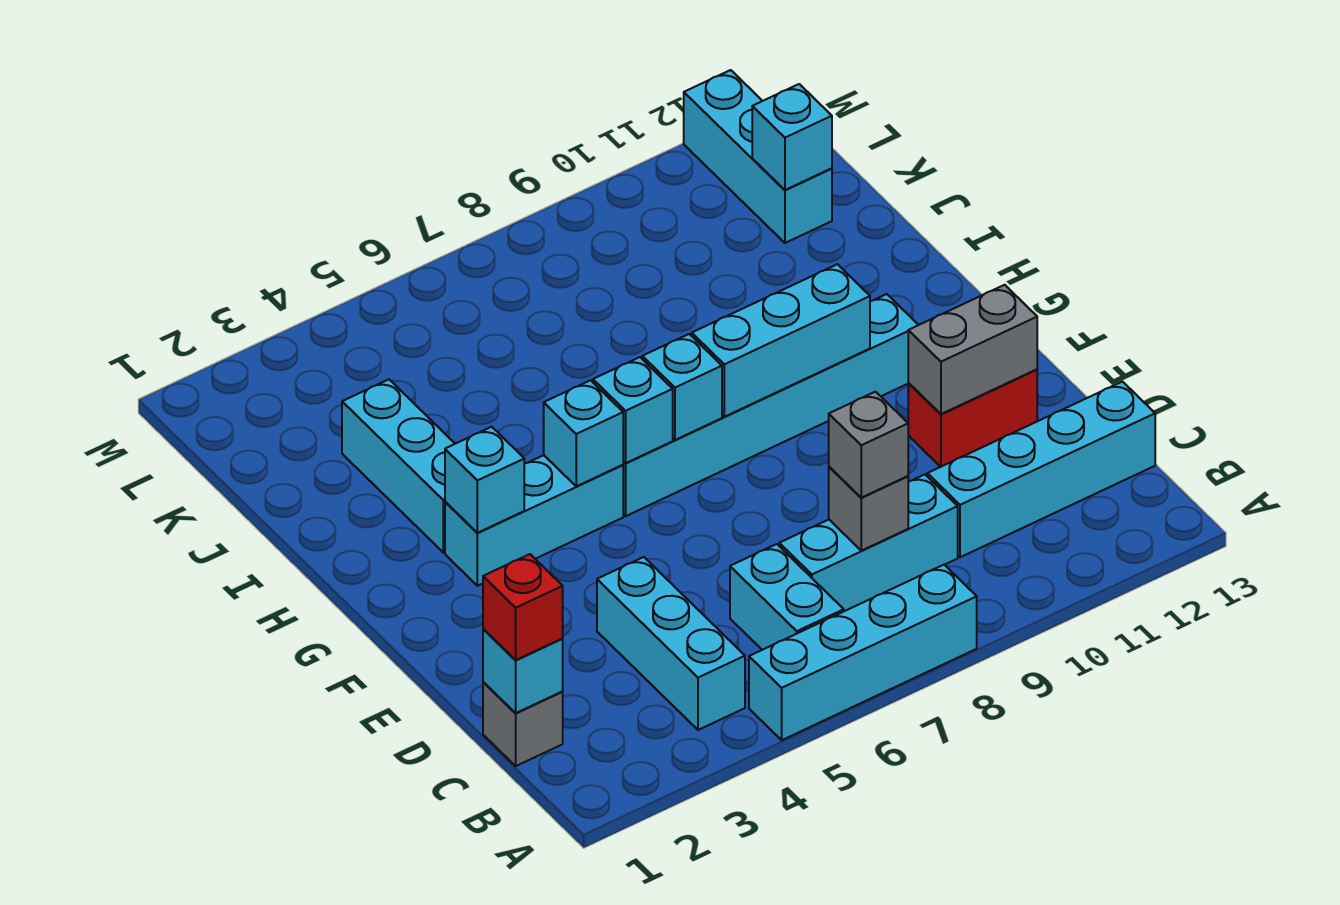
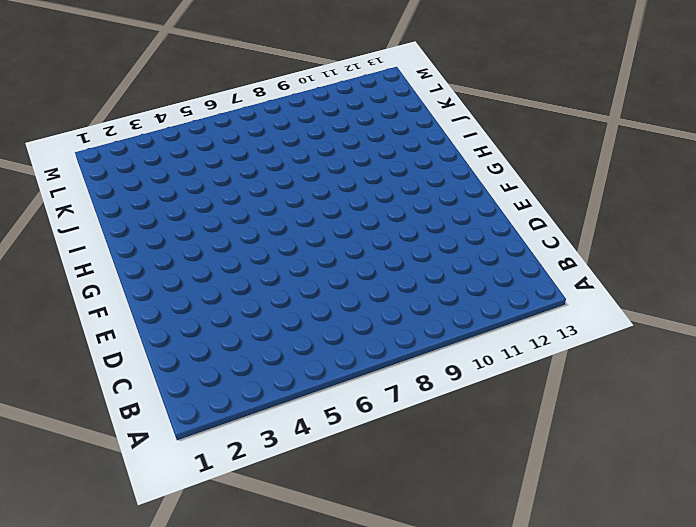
none -> cyan 1x4 brick [749,565,977,740]
none -> cyan 1x3 brick [597,557,745,730]
none -> cyan 1x2 brick [730,544,844,650]

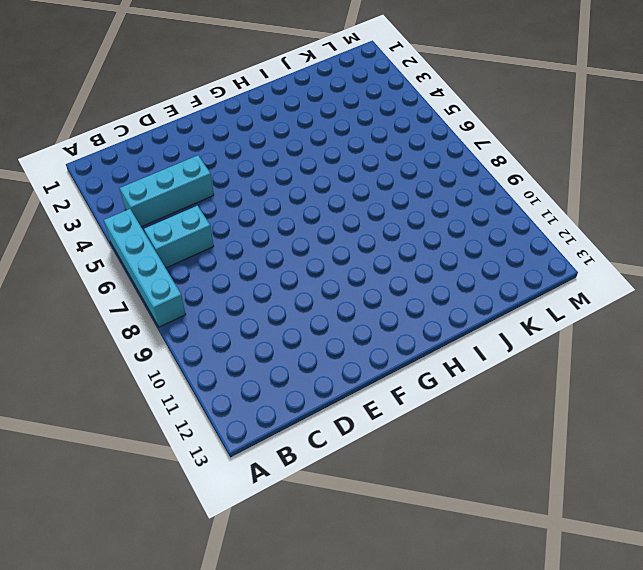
none -> grey 1x1 brick [483,682,563,766]
none -> cyan 1x3 brick [779,475,958,611]
none -> cyan 1x4 brick [927,382,1155,557]

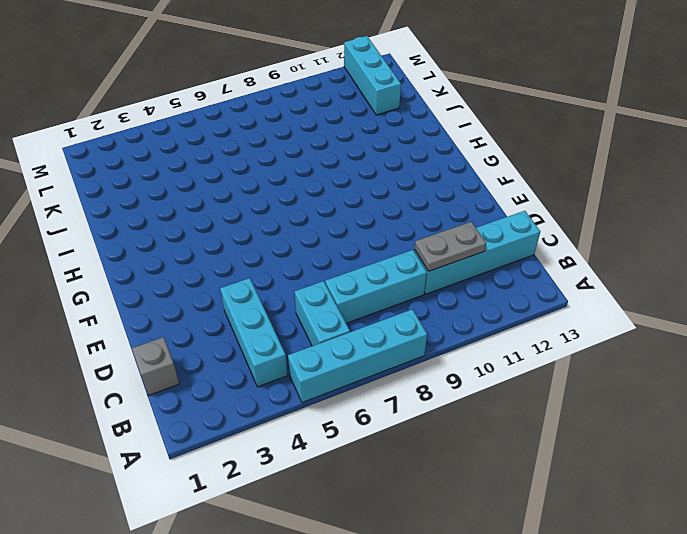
grey 1x2 plate [415,222,486,271] -> none
none -> red 1x2 brick [908,369,1037,467]
none -> cyan 1x3 brick [445,455,623,586]
none -> cyan 1x6 brick [623,294,918,516]

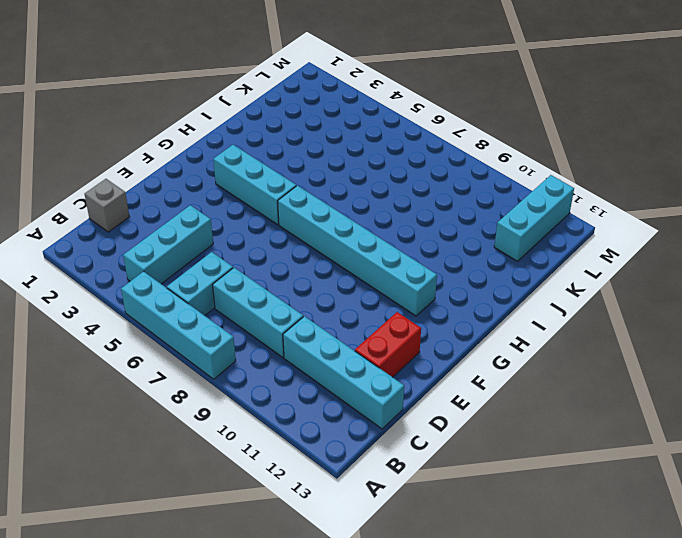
red 1x2 brick [355,312,421,377] -> red 1x2 brick turned to [908,369,1037,467]
none -> cyan 1x3 brick [342,380,455,552]
none -> cyan 1x1 brick [483,629,563,713]
none -> grey 1x1 brick [829,467,908,551]

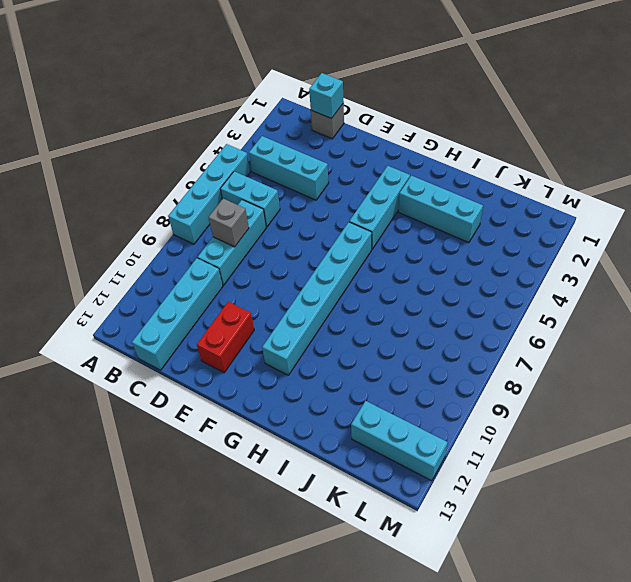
none -> grey 1x2 brick [908,285,1037,414]
none -> cyan 1x1 brick [445,427,524,533]
none -> cyan 1x1 brick [544,380,623,486]

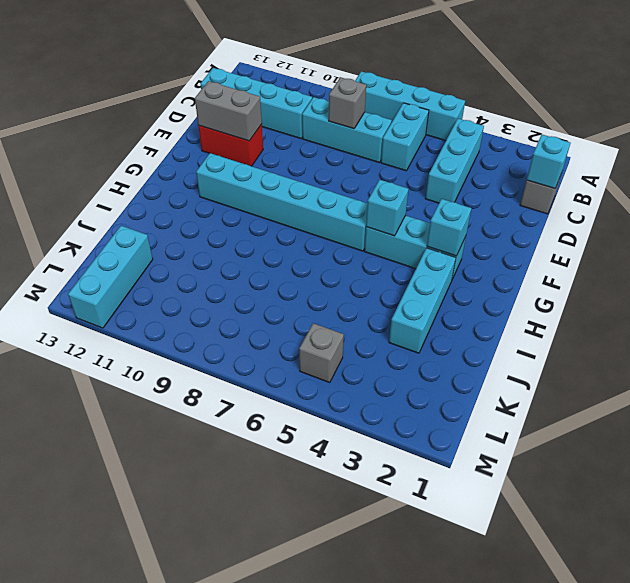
grey 1x1 brick [299,323,344,383] -> grey 1x1 brick moved to [829,392,908,498]
none -> cyan 1x1 brick [593,357,673,463]
none -> cyan 1x1 brick [642,334,722,440]
none -> cyan 1x3 brick [692,264,870,417]

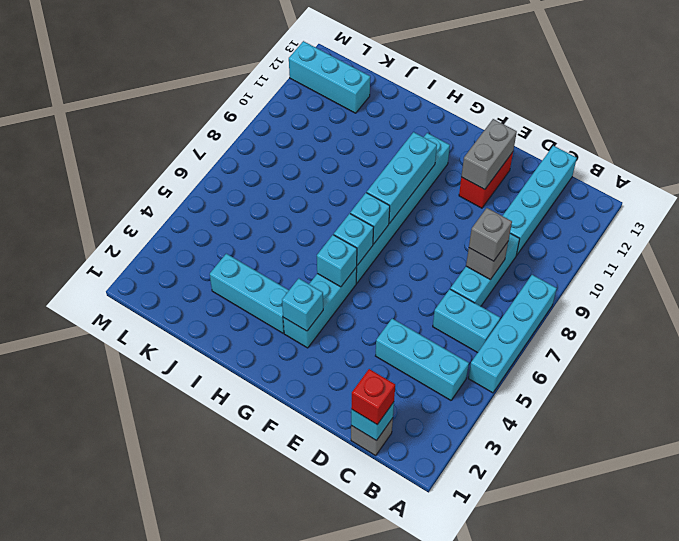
none -> cyan 1x1 brick [752,84,832,190]

